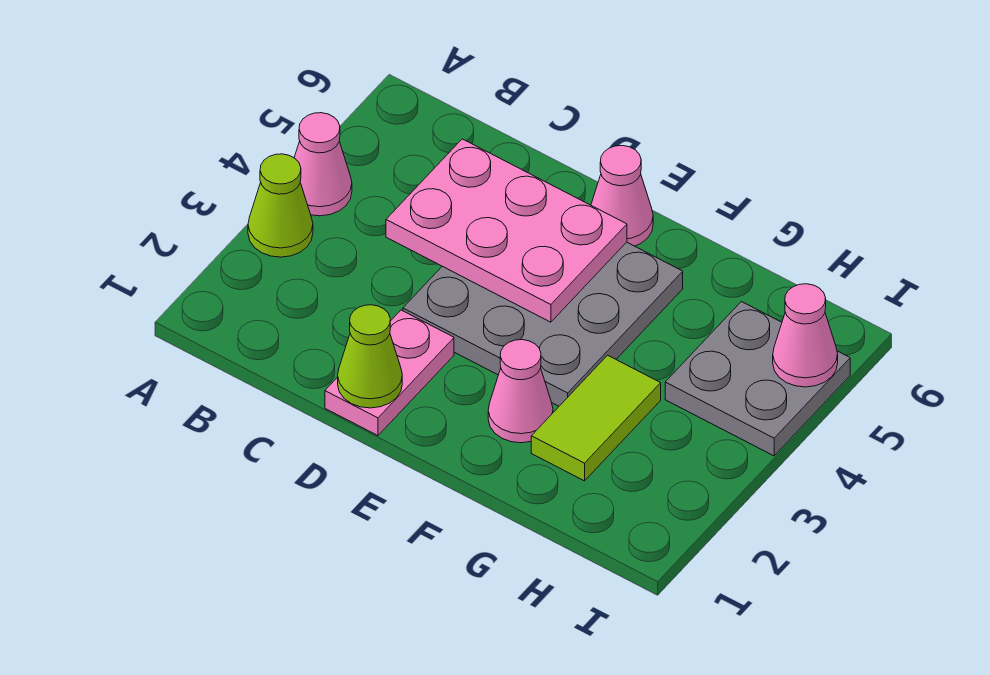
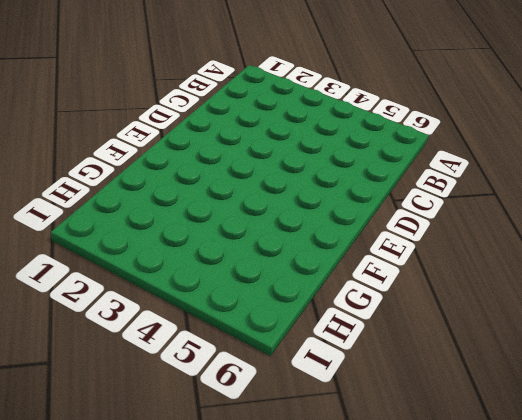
none -> lime 1x1 cone [248,154,313,257]
none -> pink 1x1 cone [294,113,352,216]

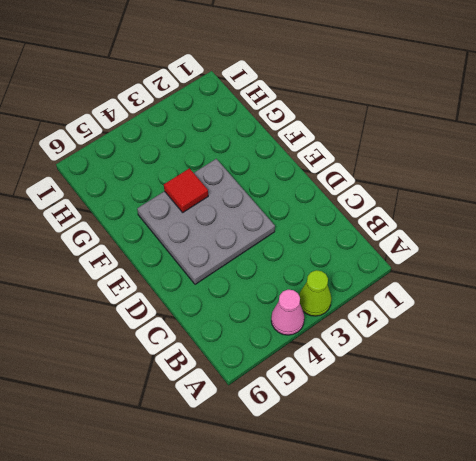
red 1x1 tile [164,168,208,212] -> none
none -> pink 1x2 plate [325,310,454,436]
none -> pink 1x1 cone [591,146,653,246]

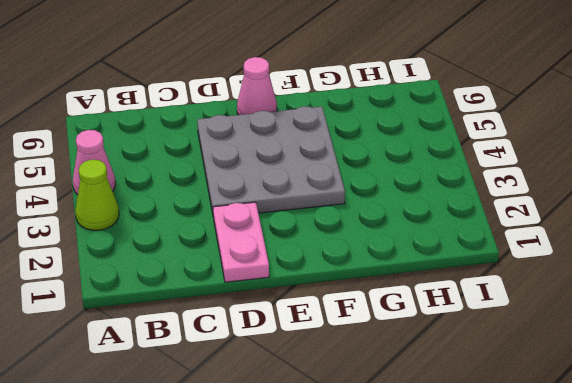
none -> pink 1x1 cone [488,340,553,443]
none -> lime 1x2 tile [531,355,661,481]

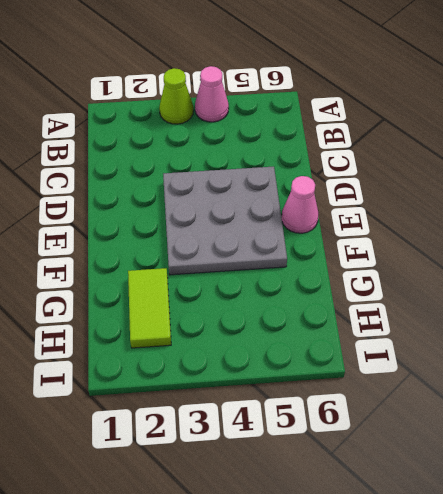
lime 1x2 tile [128,268,171,348] -> lime 1x2 tile turned to [531,355,661,481]
none -> pink 1x2 plate [325,310,454,436]
none -> pink 1x1 cone [488,340,553,443]

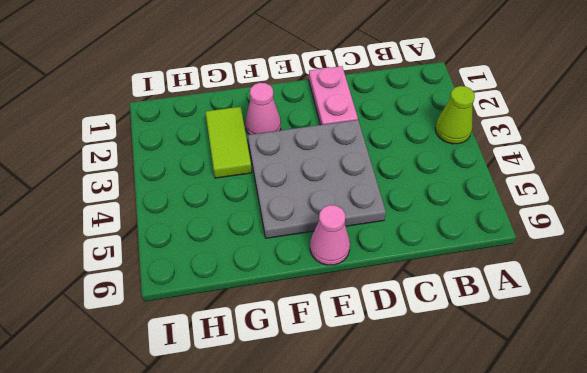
none -> pink 1x1 cone [294,113,352,216]
none -> grey 2x2 plate [665,302,850,456]

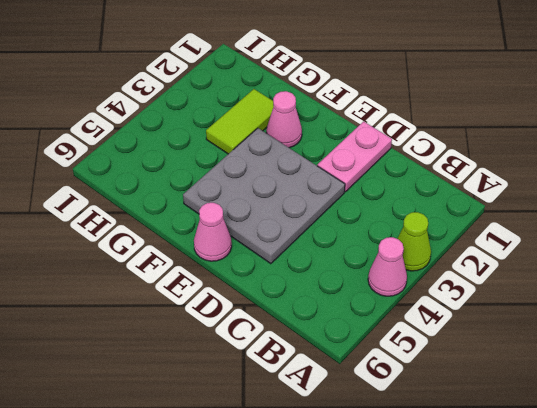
none -> grey 2x2 plate [665,302,850,456]
none -> pink 2x3 plate [386,139,627,322]

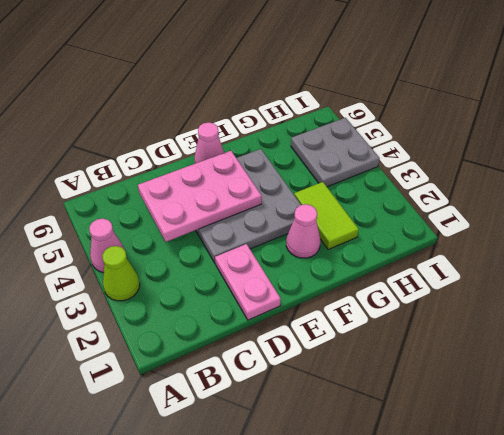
none -> lime 1x1 cone [338,305,402,408]
none -> pink 1x1 cone [773,284,838,387]

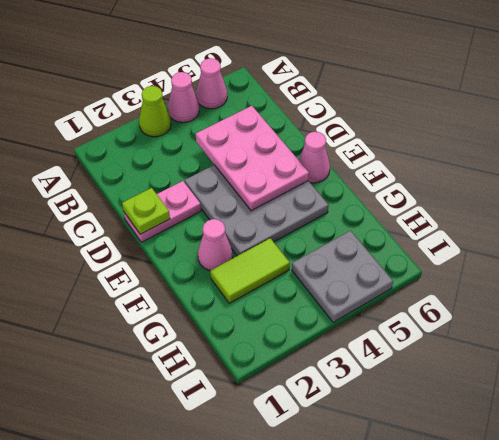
pink 1x1 cone [196,58,227,109] -> pink 1x1 cone moved to [773,284,838,387]
lime 1x1 plate [122,188,170,234] -> lime 1x1 cone [338,305,402,408]

